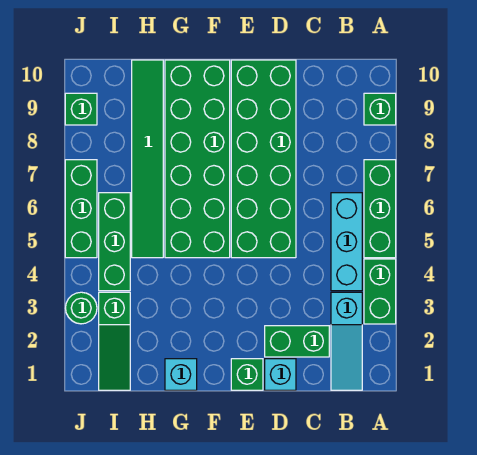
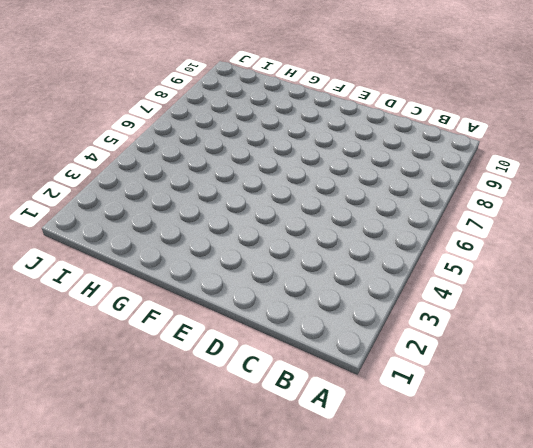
none -> green 1x2 brick [364,259,396,324]
none -> green 1x3 brick [364,160,396,258]
none -> green 1x1 brick [364,93,396,125]

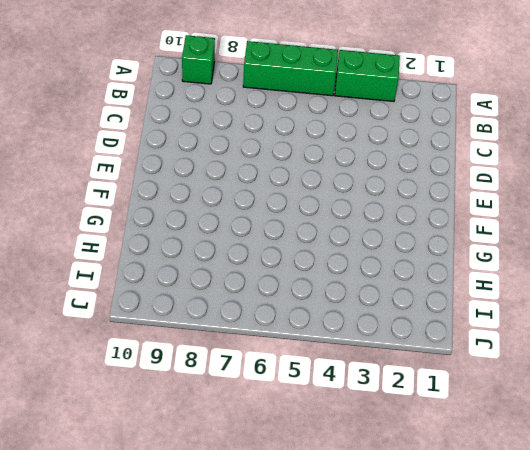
none -> cyan 1x3 slope [331,292,362,390]
none -> cyan 1x3 brick [331,193,362,291]
none -> green 1x2 brick [265,326,329,357]

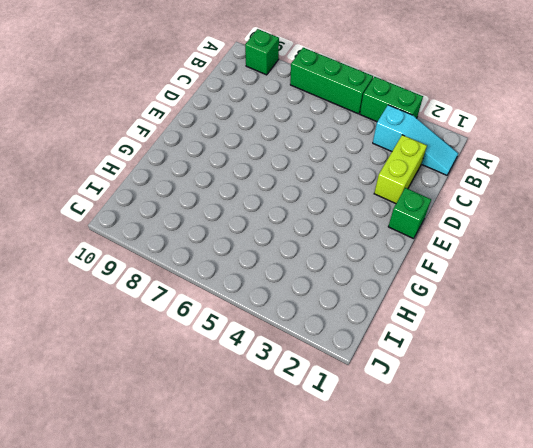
lime 1x2 brick [374,135,427,204] -> green 1x2 brick [265,326,329,357]
none -> cyan 1x3 brick [331,193,362,291]
none -> cyan 1x1 brick [265,359,296,390]
none -> green 2x6 brick [231,60,296,258]

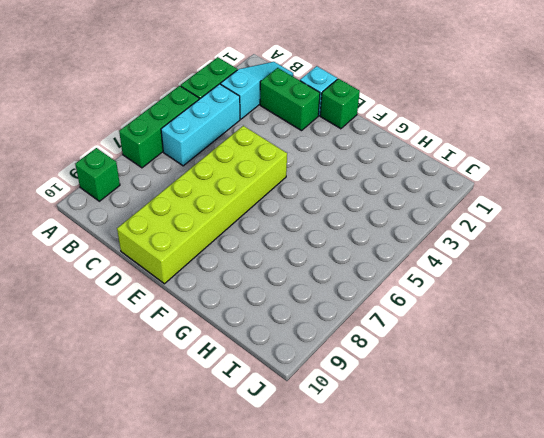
lime 2x6 brick [117,126,287,284] -> green 2x6 brick [231,60,296,258]
none -> green 2x6 brick [165,60,230,258]
none -> cyan 1x1 brick [165,359,197,390]
none -> green 1x6 tile [132,60,163,258]

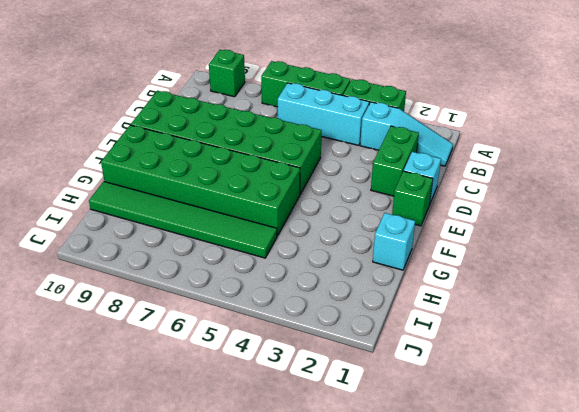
none -> green 1x3 slope [99,292,130,390]
none -> green 1x3 brick [99,193,130,291]
none -> green 1x1 round brick [66,292,97,324]

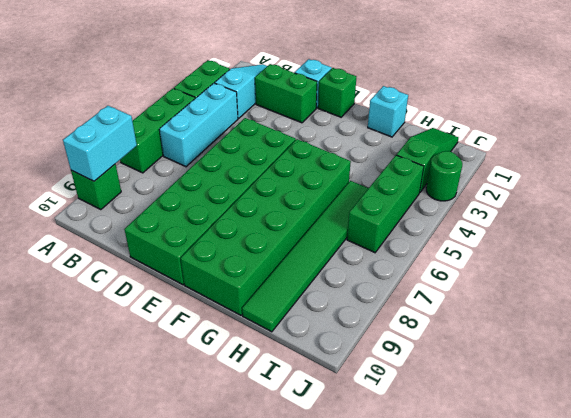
cyan 1x2 brick [63,106,137,181] -> none
none -> green 1x3 brick [65,160,97,258]
none -> green 1x1 brick [65,93,97,125]

